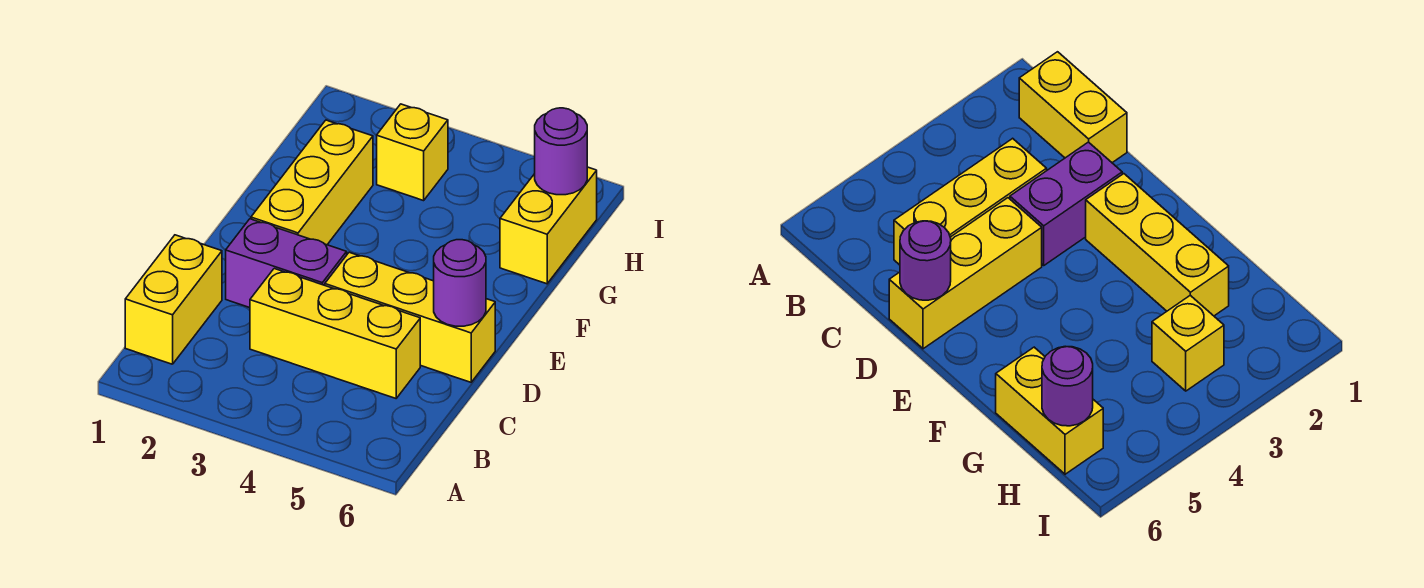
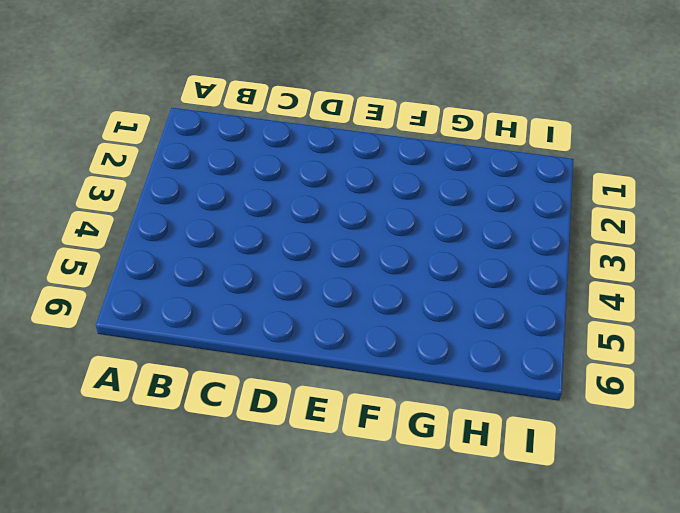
none -> yellow 1x2 brick [125,235,222,364]
none -> yellow 1x3 brick [250,269,420,398]

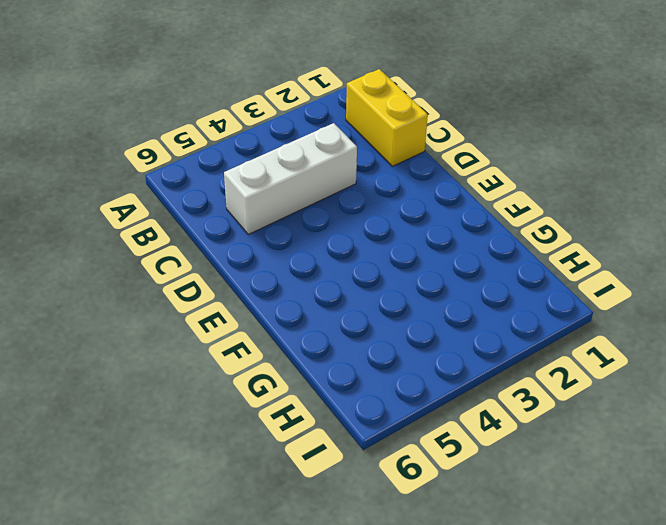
white 1x3 brick [224,123,357,234] -> yellow 1x3 brick [250,269,420,398]
none -> purple 1x2 brick [226,219,347,308]
none -> yellow 1x3 brick [325,252,495,382]

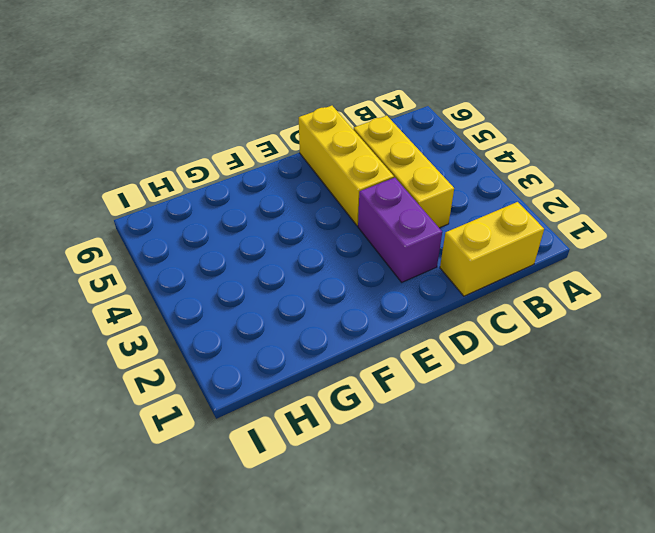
none -> yellow 1x3 brick [251,120,373,245]
none -> yellow 1x2 brick [500,167,597,284]

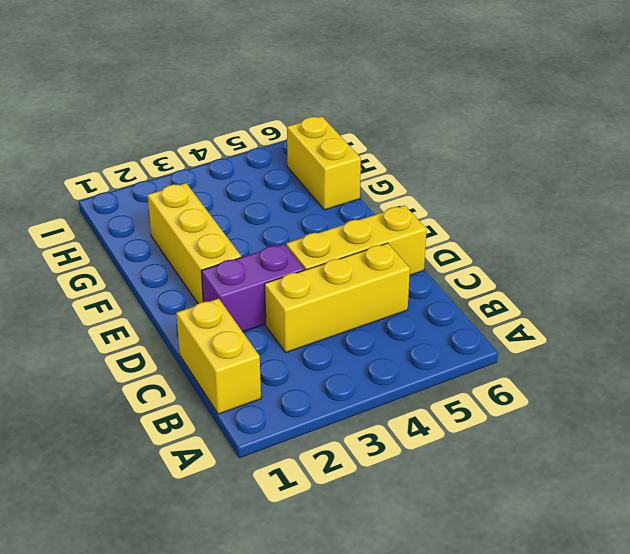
none -> yellow 1x1 brick [377,104,448,201]
none -> purple 1x1 round brick [434,240,486,326]

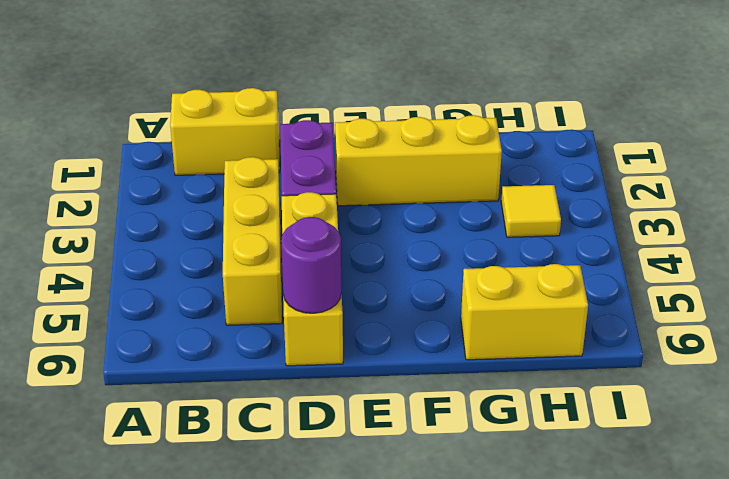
yellow 1x1 tile [501,185,561,237] -> yellow 1x1 brick [377,104,448,201]
none -> purple 1x1 round brick [535,108,587,195]

